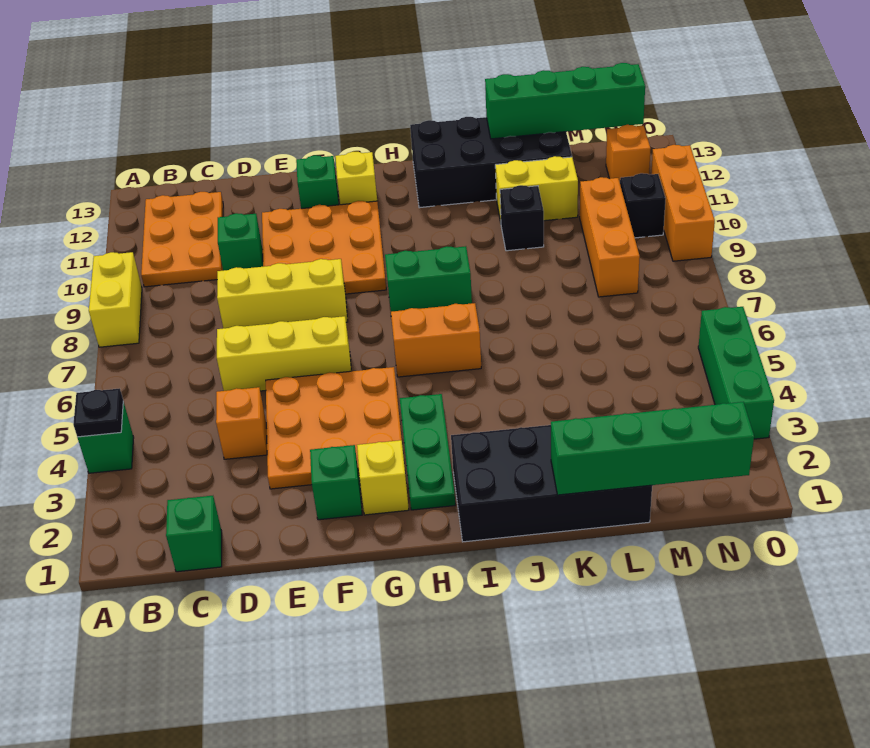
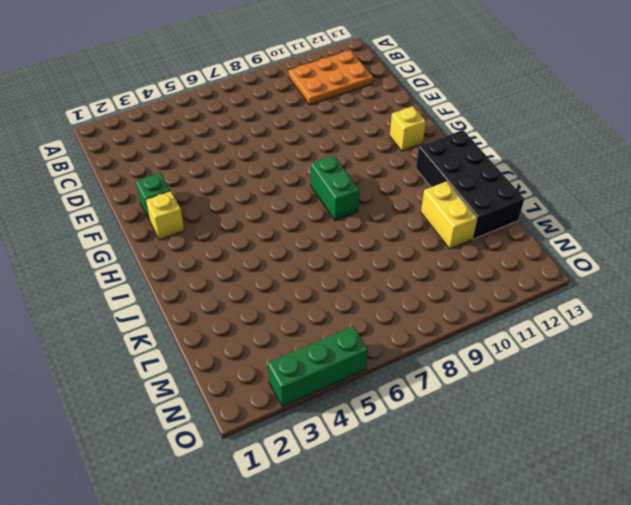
none -> green 1x1 brick [77,401,134,473]
none -> yellow 1x2 brick [89,252,142,347]
none -> green 1x1 brick [166,496,222,572]

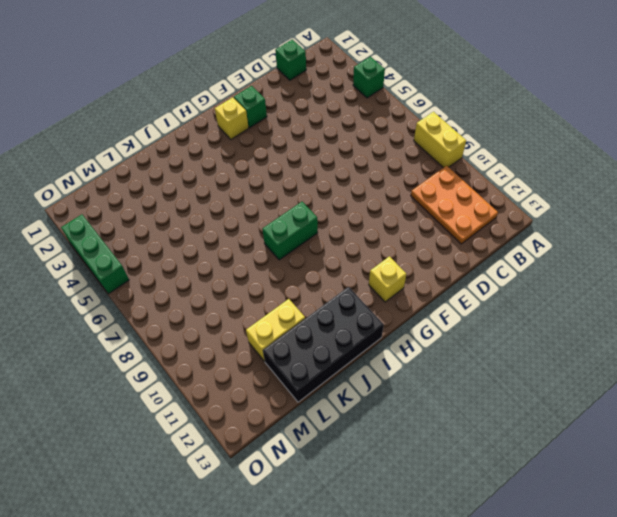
none -> orange 1x1 brick [216,387,267,459]
none -> yellow 1x3 brick [217,316,351,391]
none -> yellow 1x3 brick [217,259,348,328]

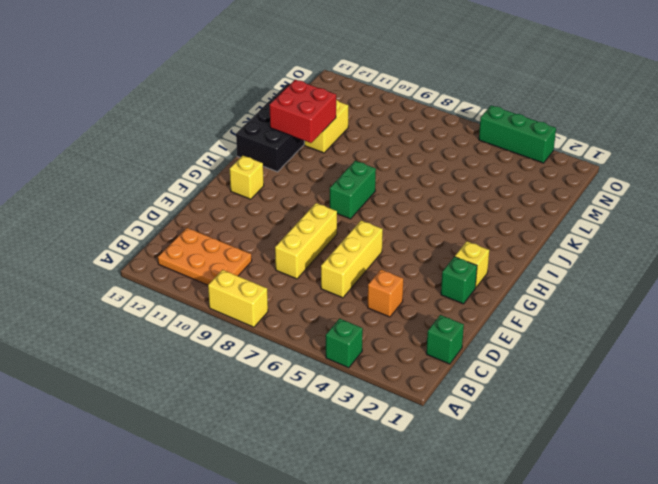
red 2x2 brick [270,80,336,143] -> none
none -> green 1x1 brick [218,213,263,271]
none -> orange 3x3 plate [266,367,402,489]
none -> orange 3x3 plate [262,201,386,294]

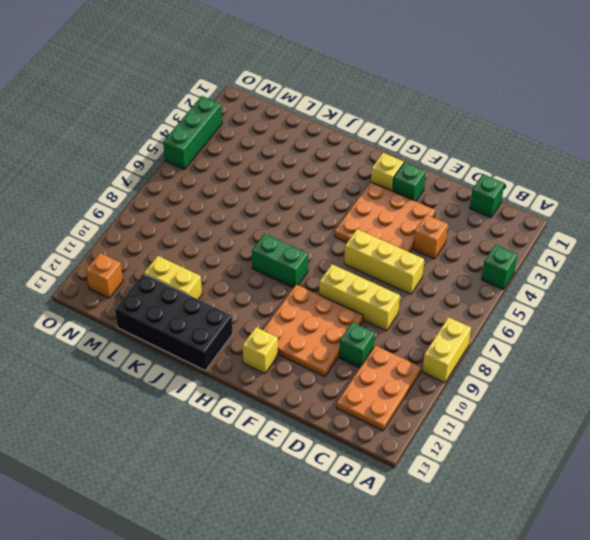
none -> green 1x1 brick [296,155,339,209]
none -> green 1x3 plate [400,394,455,510]
none -> orange 1x2 brick [391,303,481,377]

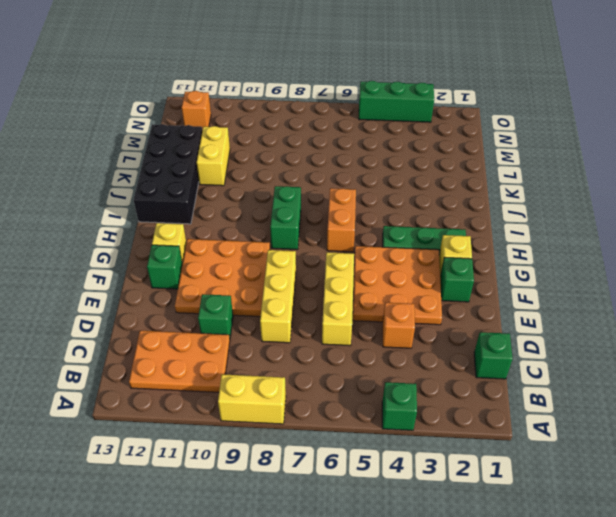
none -> black 2x4 brick [451,425,652,542]
none -> black 1x1 brick [500,185,544,251]
none -> orange 1x3 brick [580,177,640,297]

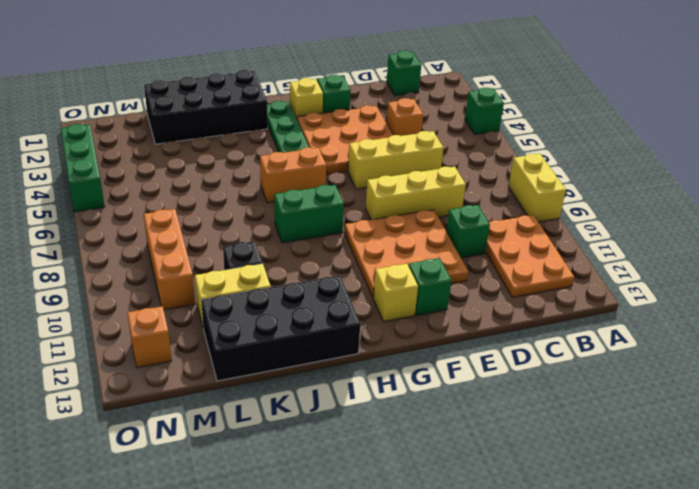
none -> black 1x1 brick [620,173,666,238]
none -> orange 1x3 brick [651,145,715,261]
none -> black 1x1 plate [73,388,123,437]

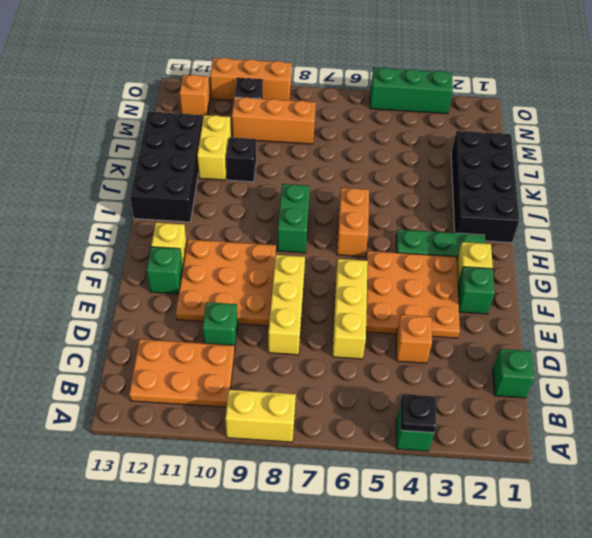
none -> green 1x4 brick [551,402,754,495]
none -> green 1x4 brick [485,63,645,139]

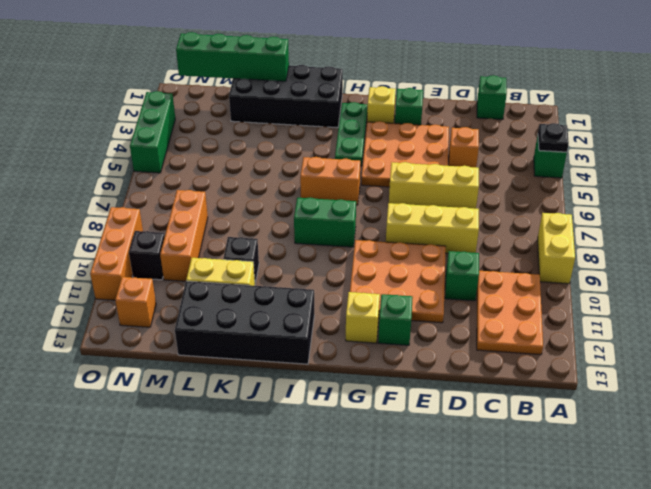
none -> green 1x4 brick [485,63,645,139]

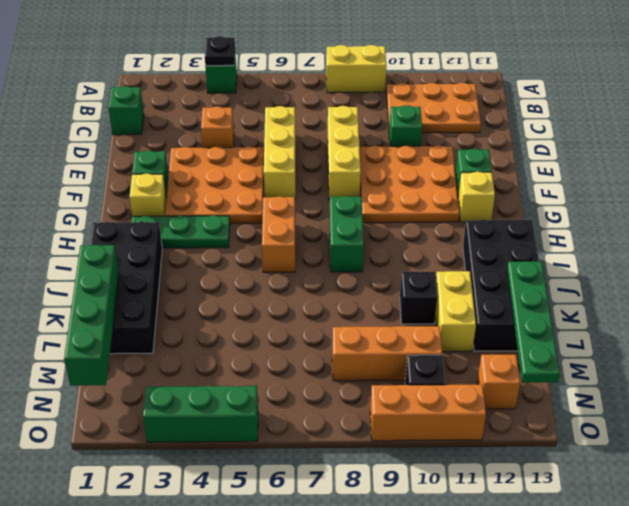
green 1x4 plate [507,261,560,383] -> green 1x4 brick [485,63,645,139]

